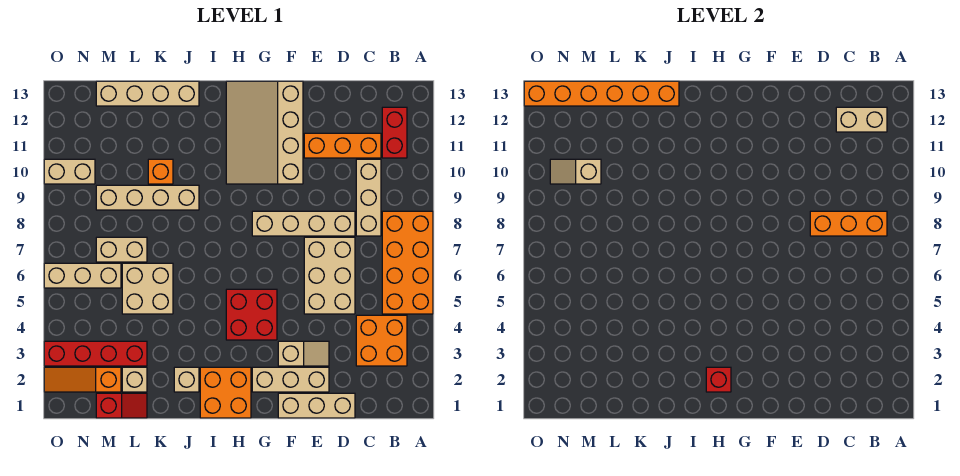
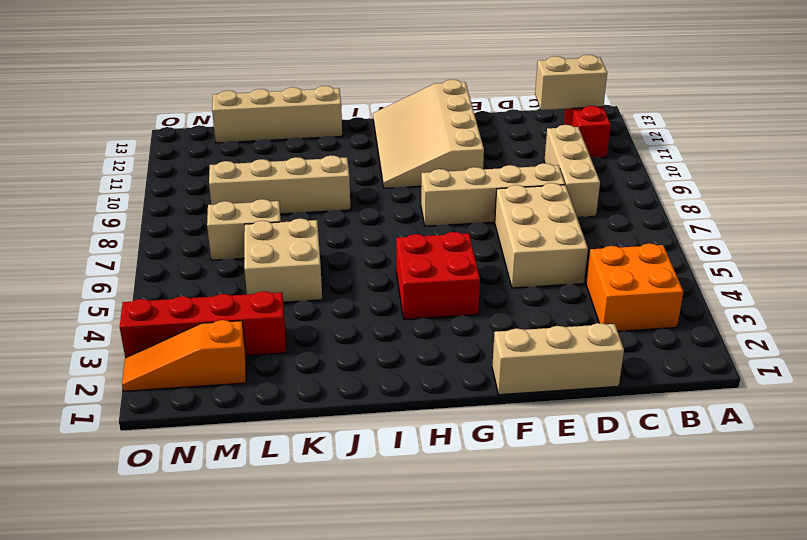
none -> orange 2x4 brick [382,211,433,314]
none -> orange 1x3 brick [304,133,381,158]
none -> tan 1x3 brick [252,367,329,392]
none -> tan 1x2 slope [278,341,329,366]

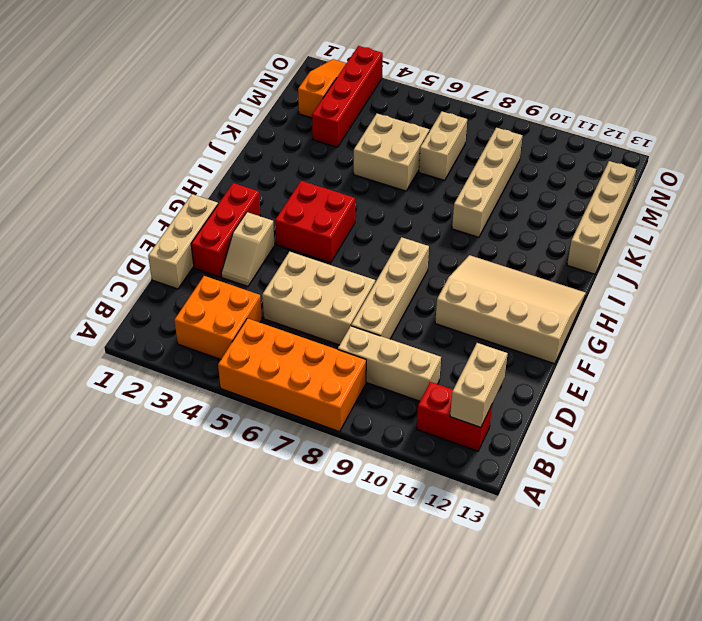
red 1x3 brick [191,183,261,277] -> tan 1x3 brick [252,367,329,392]
none -> orange 1x3 brick [304,133,381,158]
none -> orange 2x2 brick [200,367,251,418]
none -> tan 1x1 brick [174,367,199,392]
none -> orange 1x1 brick [148,159,173,184]

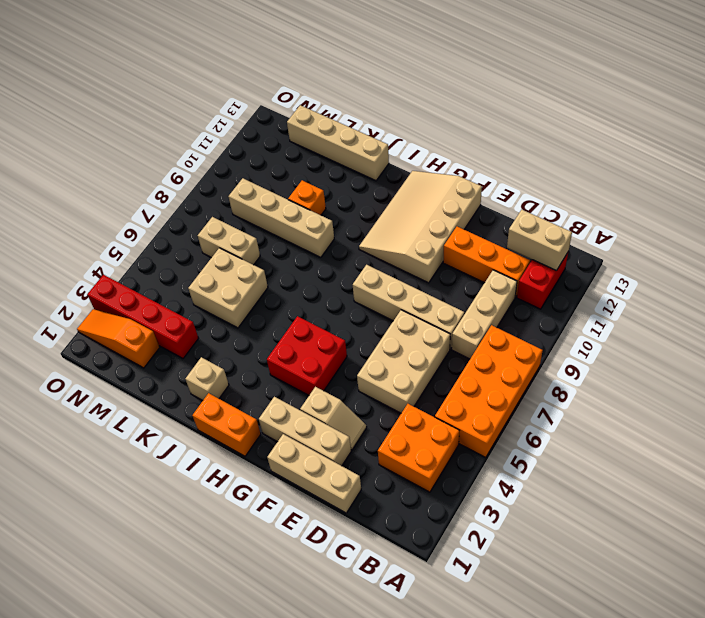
orange 1x2 brick [192,393,261,456] -> orange 2x2 brick [200,367,251,418]
none -> red 1x2 slope [96,393,147,418]
none -> tan 1x1 brick [122,367,147,392]
none -> tan 1x3 brick [44,263,121,288]
none -> tan 1x2 brick [44,159,95,184]

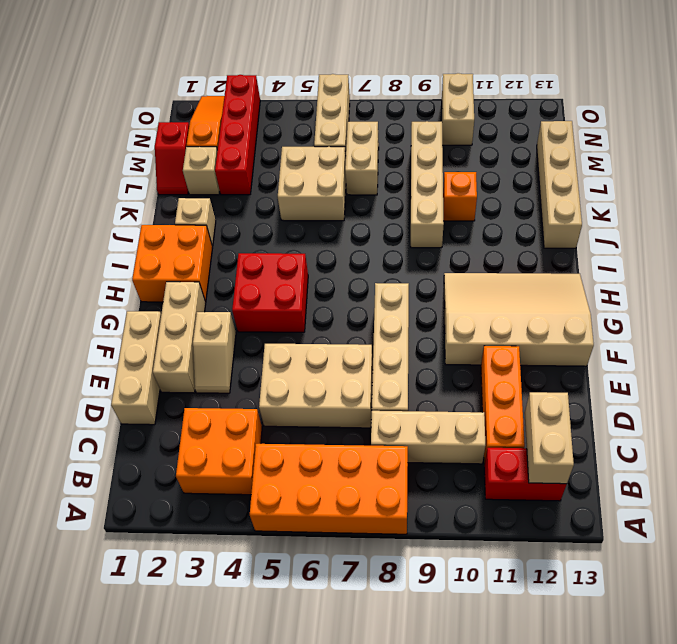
none -> orange 1x3 brick [810,211,887,236]
none -> red 1x1 brick [706,367,731,392]
none -> orange 1x6 brick [524,81,679,106]
none -> tan 1x2 slope [550,159,601,184]

